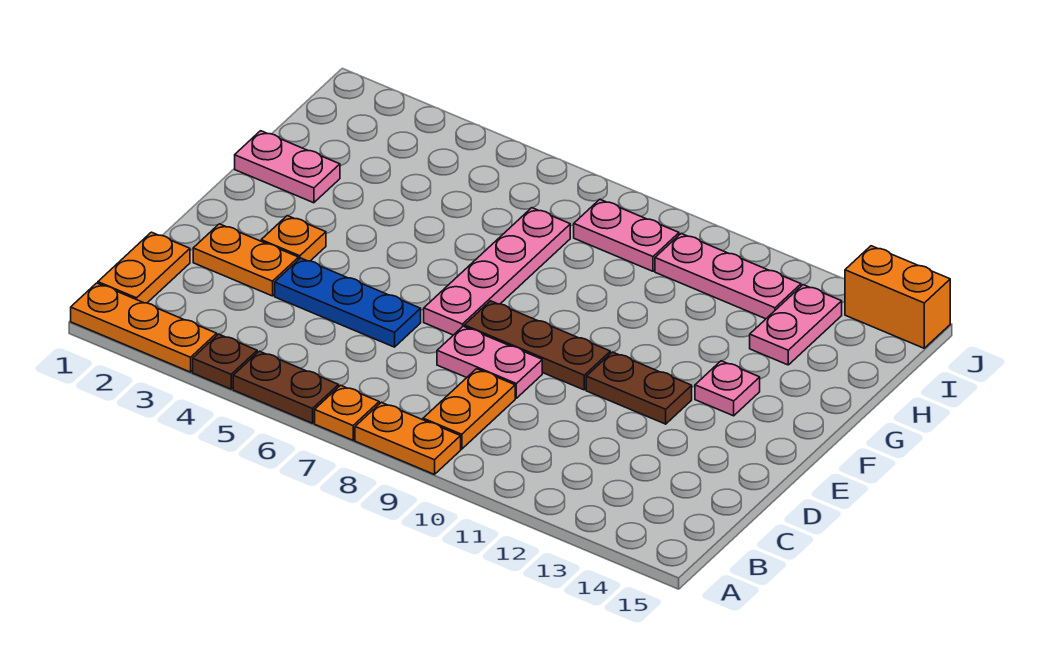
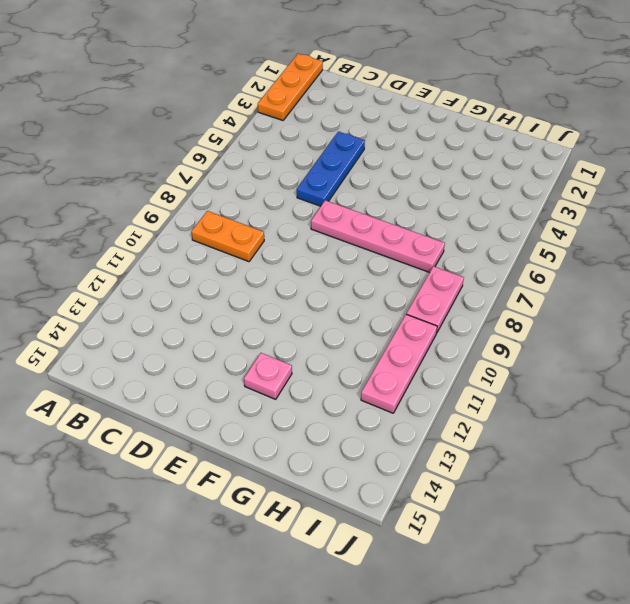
none -> brown 1x1 plate [193,334,257,389]
none -> brown 1x2 plate [233,351,339,423]
none -> orange 1x1 plate [315,385,379,440]

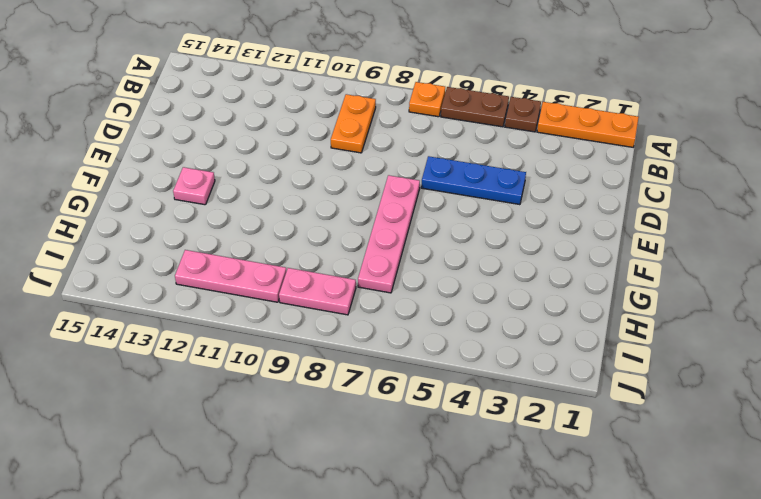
none -> orange 1x2 plate [355,402,461,475]
none -> orange 1x2 plate [98,232,190,303]
none -> orange 1x2 plate [193,224,299,296]

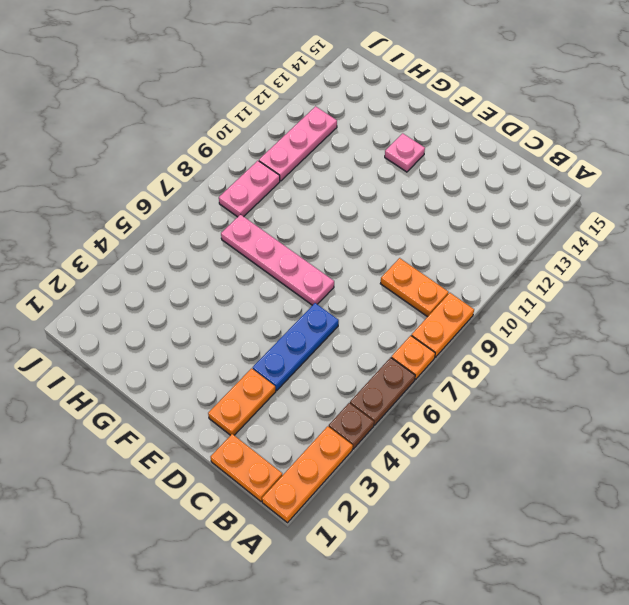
none -> pink 1x2 plate [437,326,542,398]
none -> orange 1x1 plate [261,216,326,261]
none -> brown 1x3 plate [464,301,610,390]

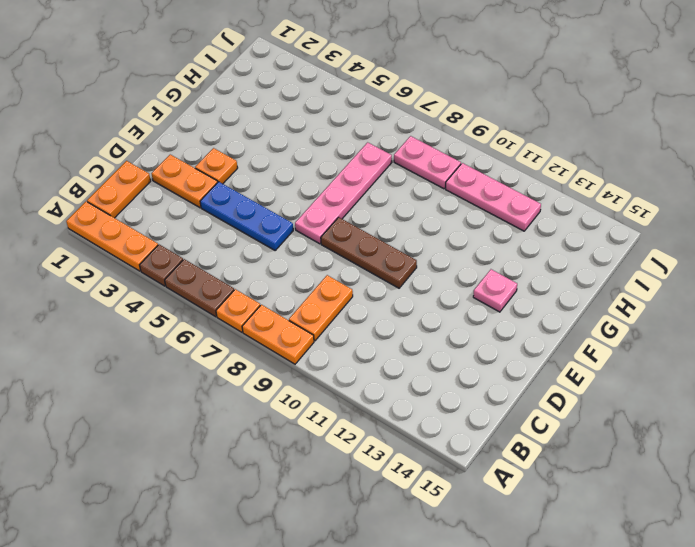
none -> pink 1x2 plate [437,326,542,398]
none -> brown 1x2 plate [586,352,692,424]
none -> pink 1x2 plate [235,131,340,203]

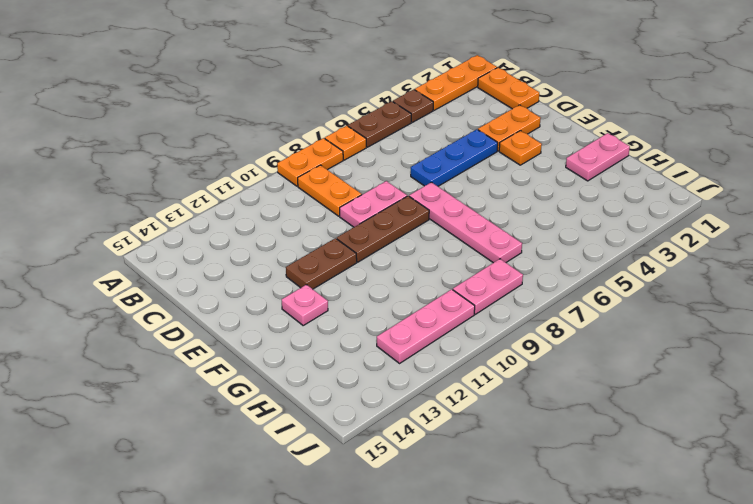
none -> pink 1x2 plate [750,285,842,365]
none -> orange 1x2 brick [845,246,950,348]

